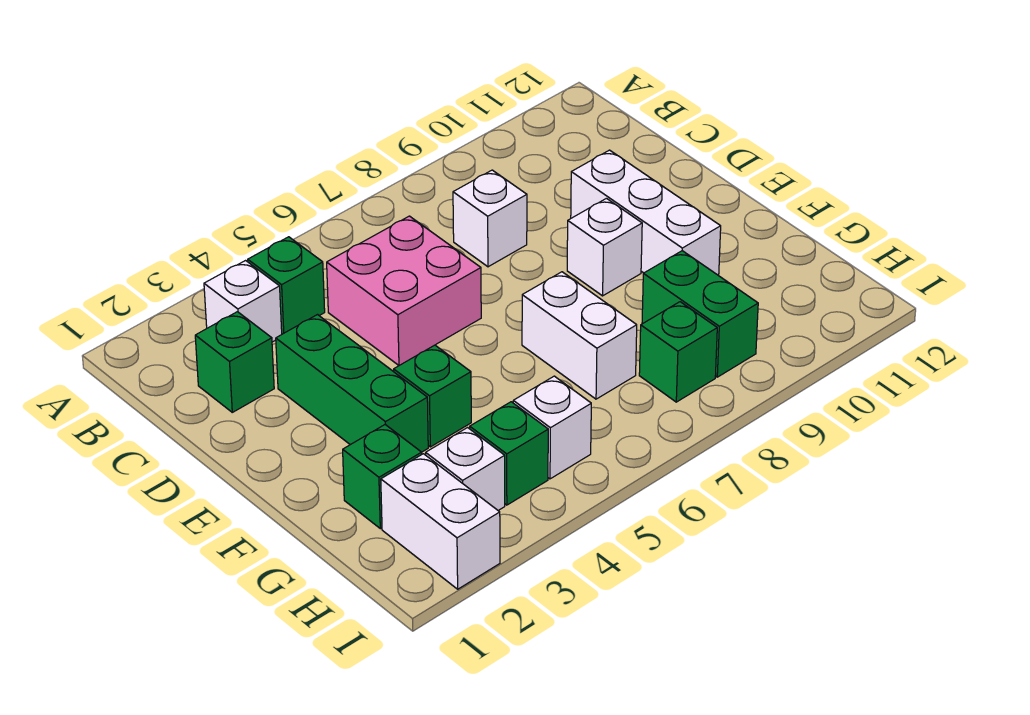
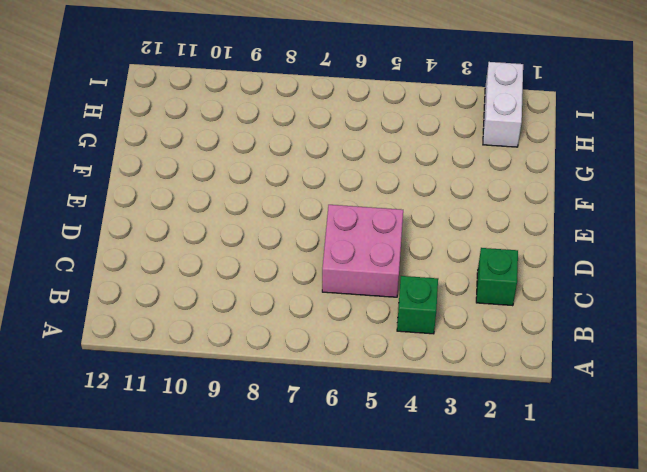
none -> white 1x1 brick [204,261,282,342]
none -> white 1x1 brick [453,170,527,267]
none -> green 1x3 brick [276,315,428,452]

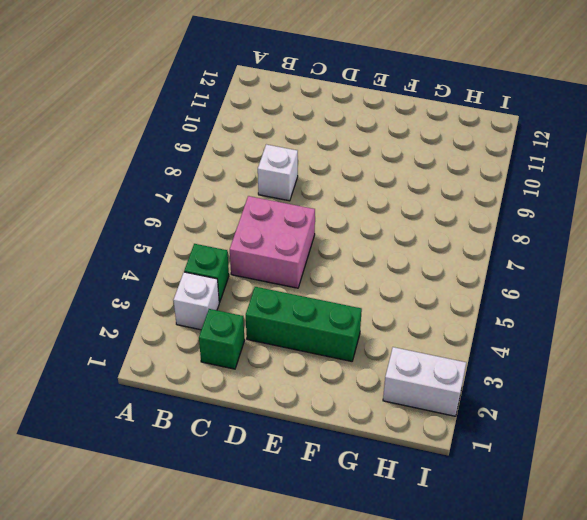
none -> white 1x3 brick [571,150,721,276]
none -> white 1x1 brick [567,198,642,296]
none -> green 1x1 brick [394,345,471,447]

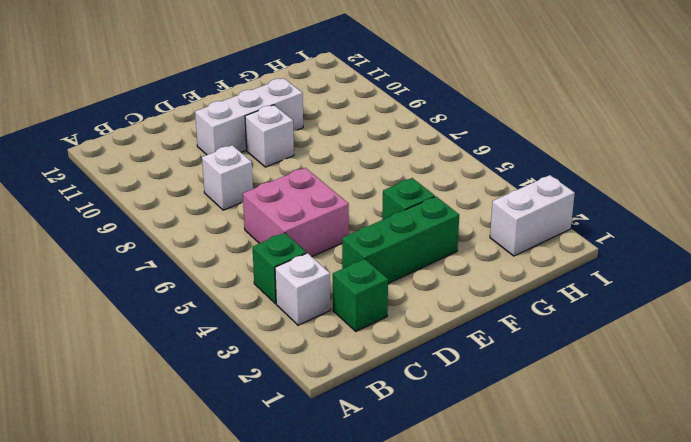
none -> white 1x2 brick [522,272,637,399]
none -> green 1x1 brick [343,425,422,529]
none -> green 1x2 brick [642,251,758,377]

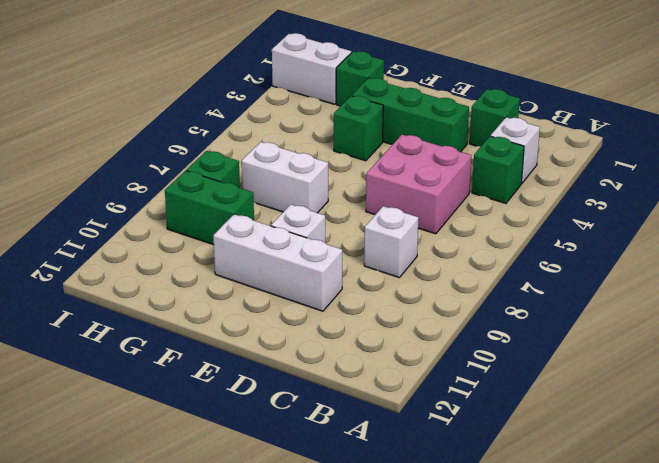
none -> white 1x1 brick [426,428,505,510]
none -> green 1x1 brick [470,402,548,505]
none -> white 1x1 brick [513,376,591,479]

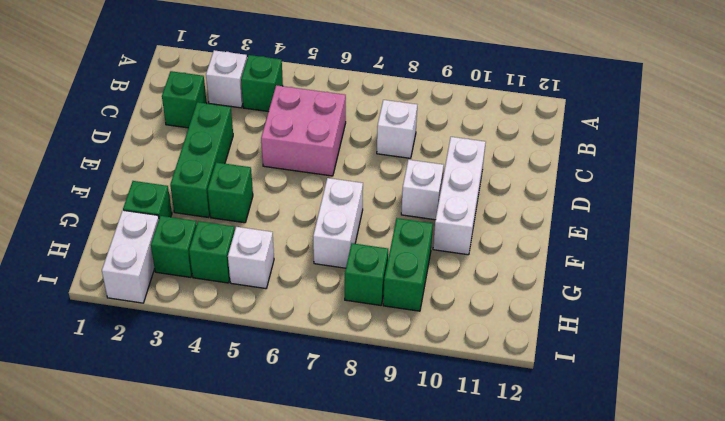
green 1x1 brick [151,216,197,277] -> white 1x1 brick [426,428,505,510]

